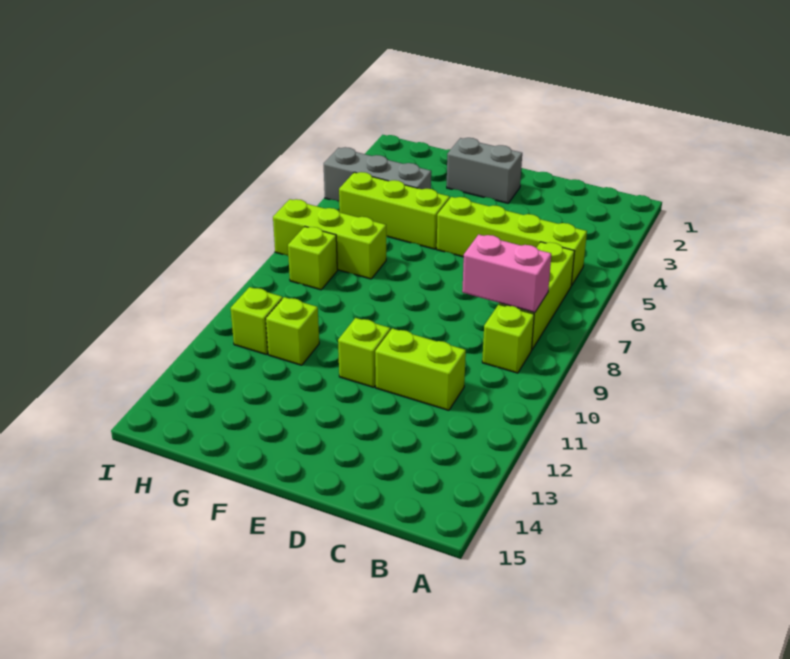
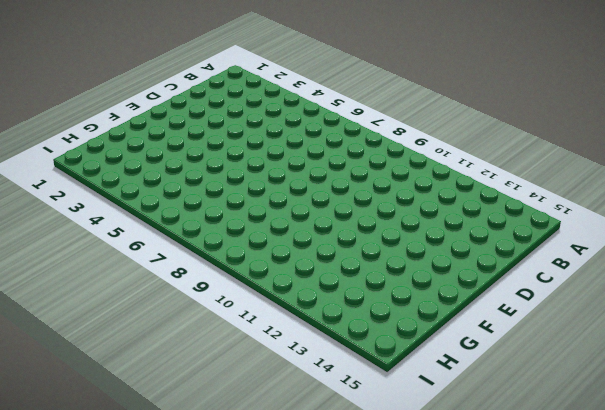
none -> lime 1x4 brick [437,197,587,285]
none -> lime 1x3 brick [499,242,575,349]
none -> lime 1x1 brick [482,304,534,373]

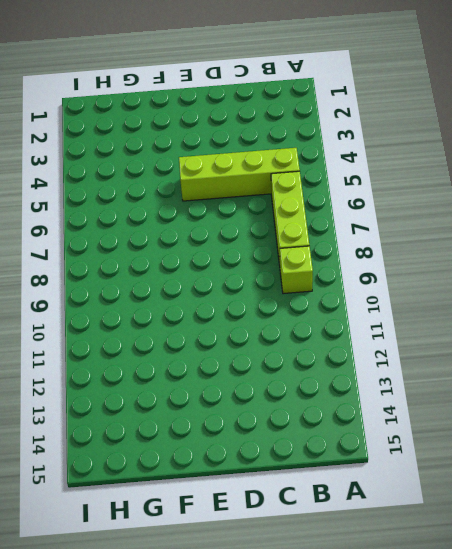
none -> lime 1x2 brick [375,328,466,410]
none -> grey 1x2 brick [447,138,522,203]
none -> lime 1x1 brick [338,318,390,387]

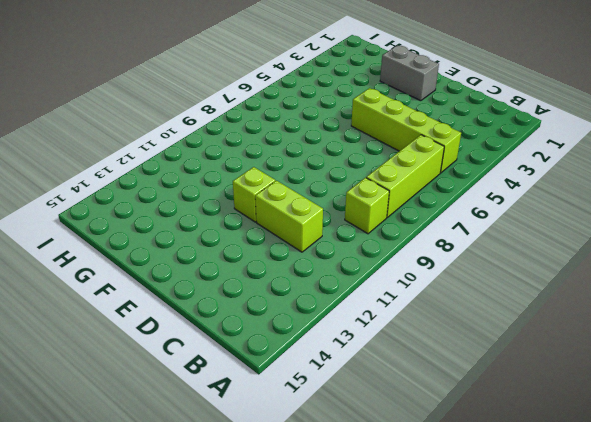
none -> lime 1x3 brick [339,172,450,249]
none -> grey 1x3 brick [324,147,431,201]
none -> lime 1x3 brick [273,199,386,279]

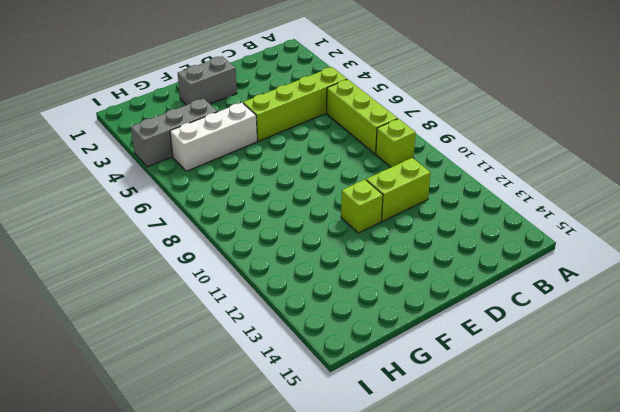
white 1x3 brick [170,102,257,171] -> lime 1x3 brick [339,172,450,249]
none -> lime 1x3 brick [273,199,386,279]
none -> lime 1x1 brick [266,297,319,365]
none -> lime 1x1 brick [288,227,337,290]

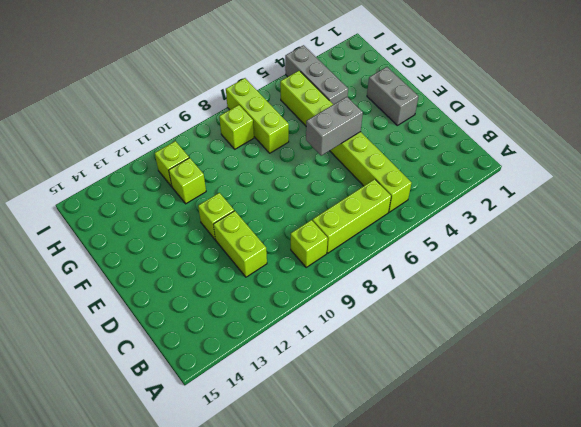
grey 1x2 brick [306,97,363,156] -> none
none -> pink 1x2 brick [462,234,551,313]

